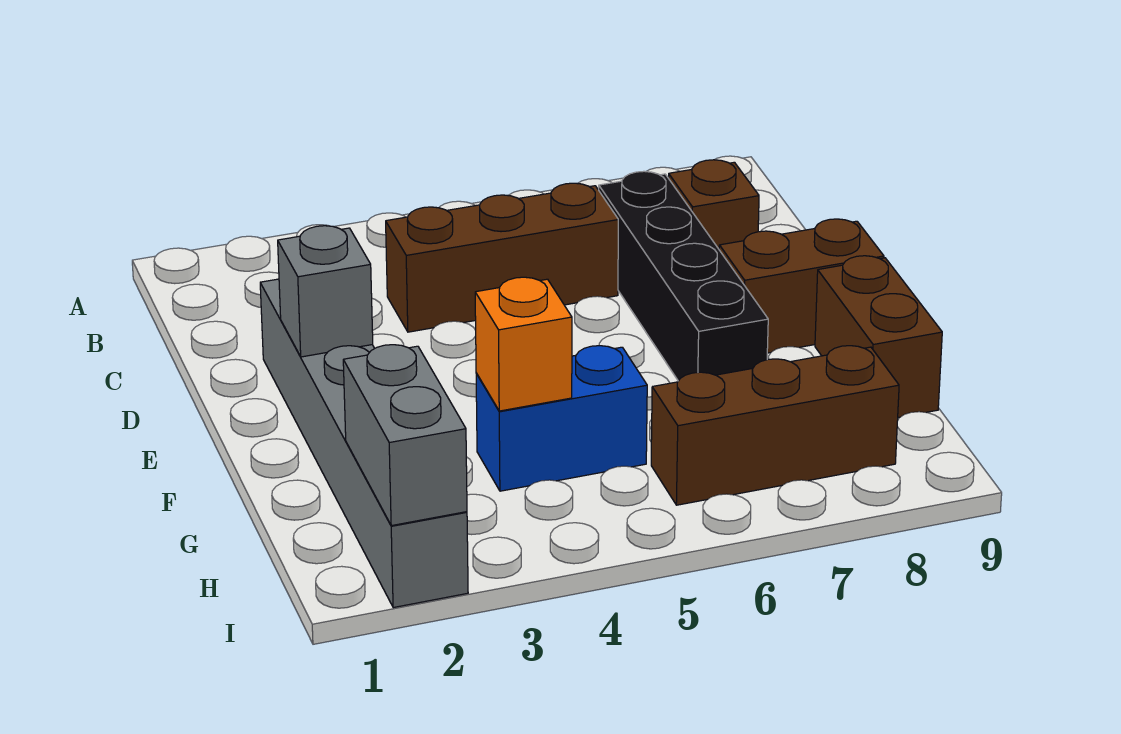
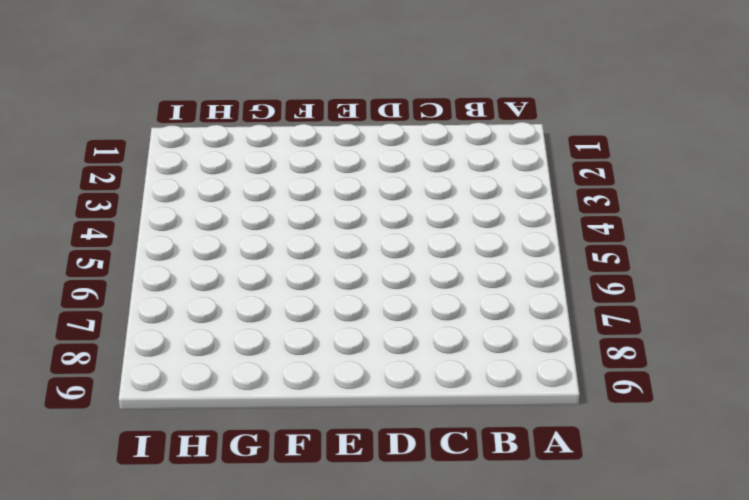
none -> brown 1x3 brick [386,183,618,332]
none -> black 1x4 brick [599,171,768,381]

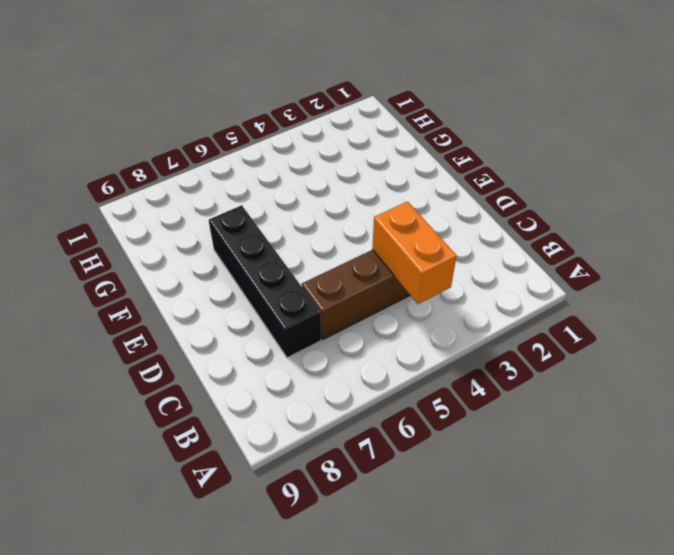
orange 1x2 brick [372,202,456,304] -> none
none -> brown 1x1 brick [669,160,759,249]
none -> grey 1x6 brick [260,279,468,608]

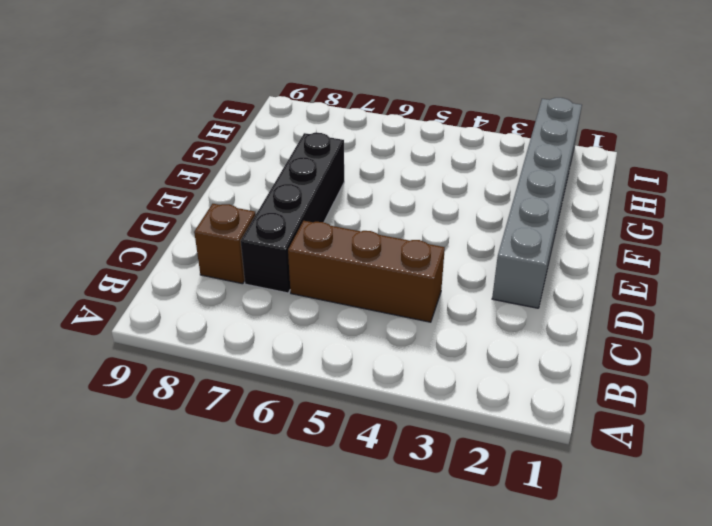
none -> brown 1x2 brick [719,219,884,353]
none -> brown 1x2 brick [815,256,942,418]

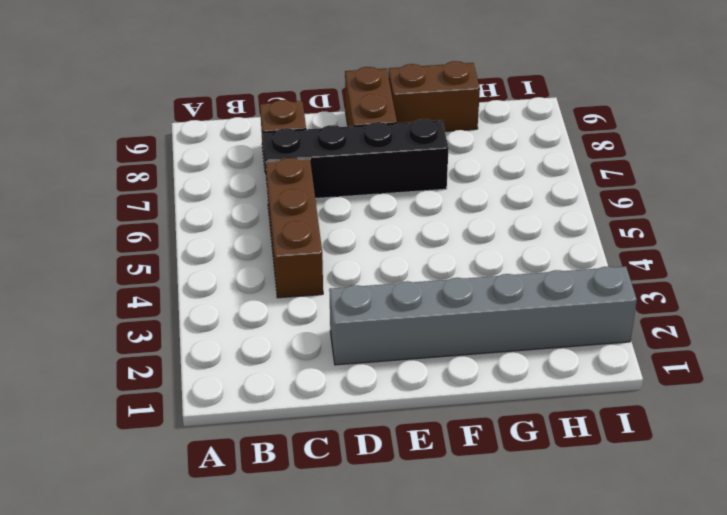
none -> blue 1x2 brick [476,346,647,491]
none -> brown 1x3 brick [651,346,899,505]

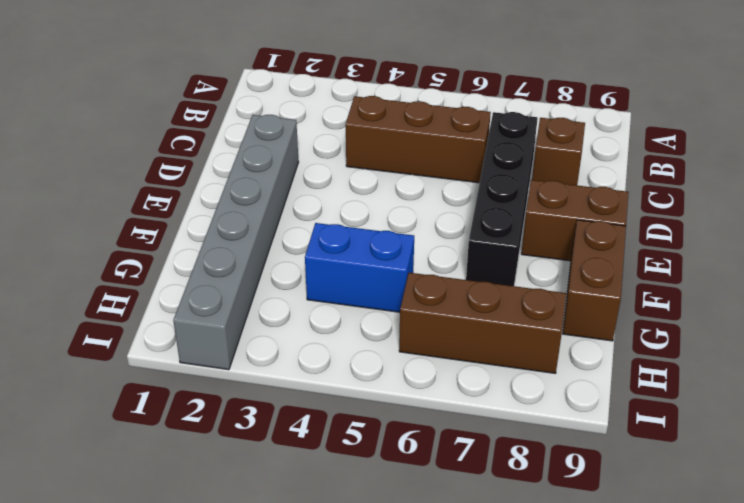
none -> grey 1x1 brick [278,226,373,357]
none -> orange 1x1 brick [475,277,572,411]

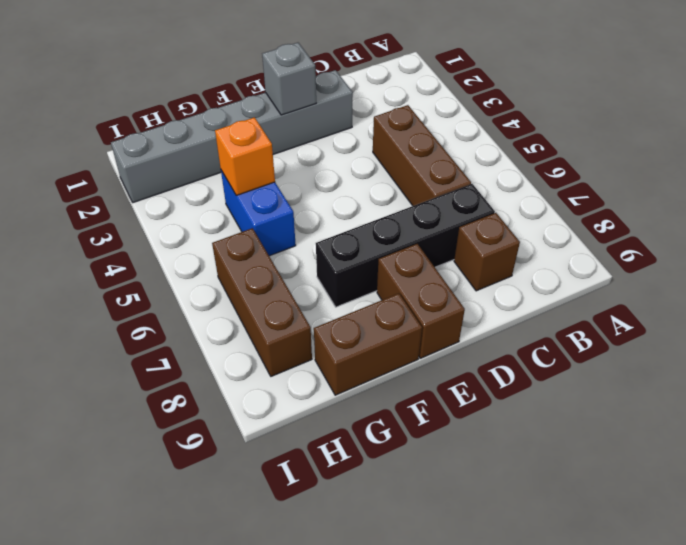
none -> grey 1x2 brick [343,345,467,526]

